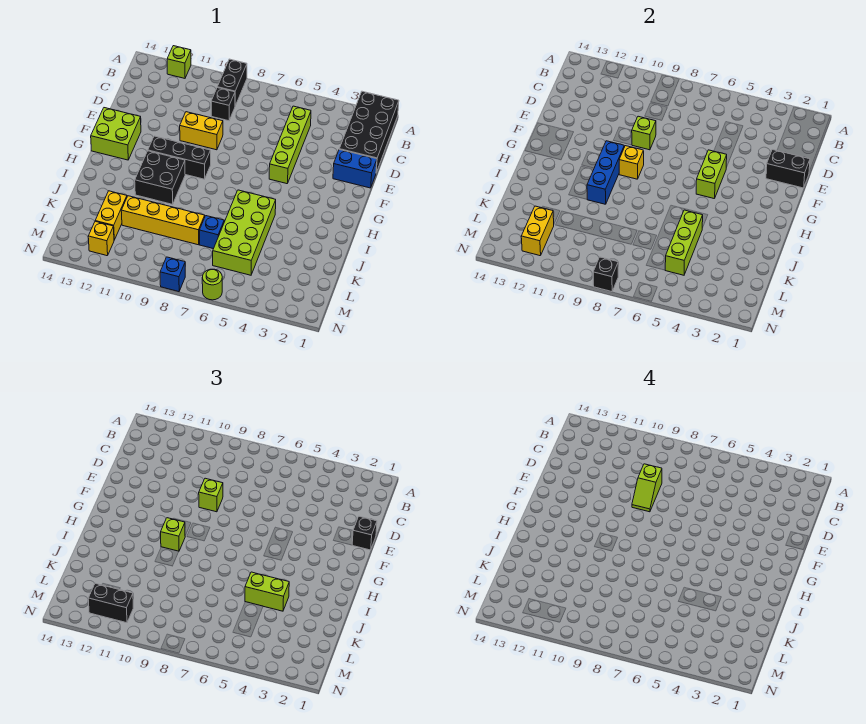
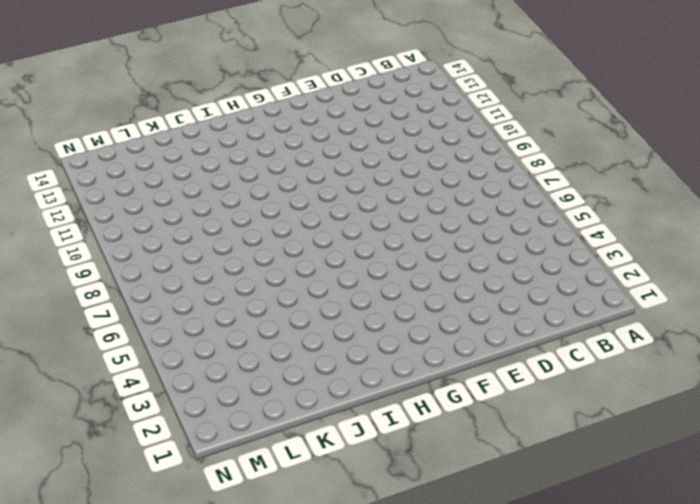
none -> black 2x4 brick [339,91,399,172]
none -> black 1x2 brick [217,59,247,106]
none -> lime 1x1 brick [167,46,191,78]
none -> lime 1x4 brick [269,106,311,184]

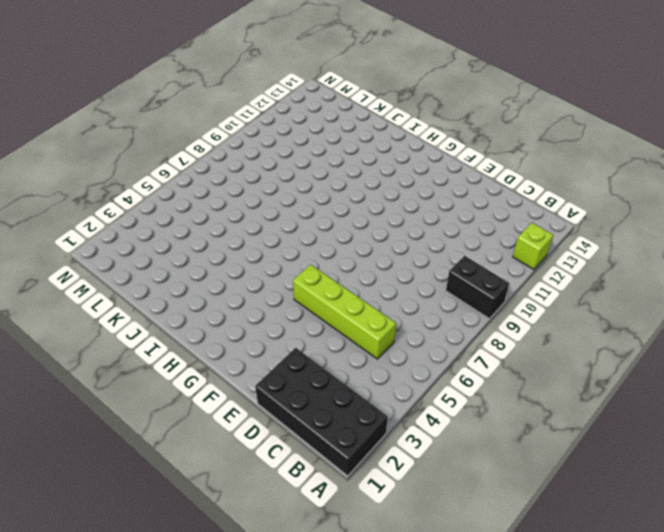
none -> black 1x1 brick [211,88,235,121]
none -> blue 1x2 brick [333,150,377,188]
none -> yellow 1x2 brick [180,112,223,150]
none -> lime 2x2 brick [91,108,141,160]

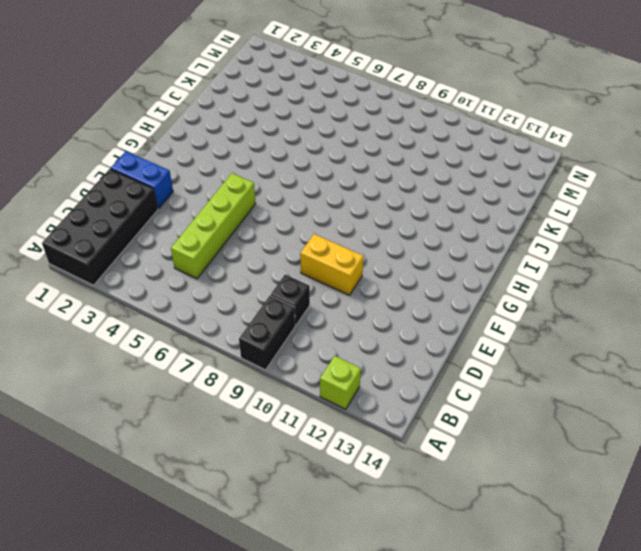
none -> lime 2x2 brick [91,108,141,160]
none -> black 1x3 brick [148,136,211,179]
none -> black 2x2 brick [135,151,185,204]
none -> lime 2x4 brick [213,190,276,275]

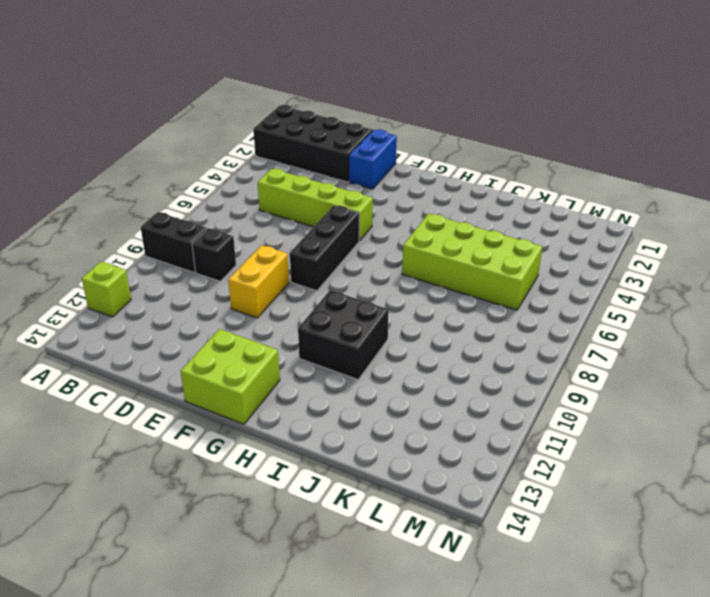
black 1x3 brick [290,205,359,291] -> black 1x3 brick moved to [148,136,211,179]
none -> blue 1x1 brick [200,216,224,249]
none -> yellow 1x4 brick [121,196,205,245]
none -> yellow 1x2 brick [95,191,127,240]
none -> yellow 1x1 brick [88,221,114,256]

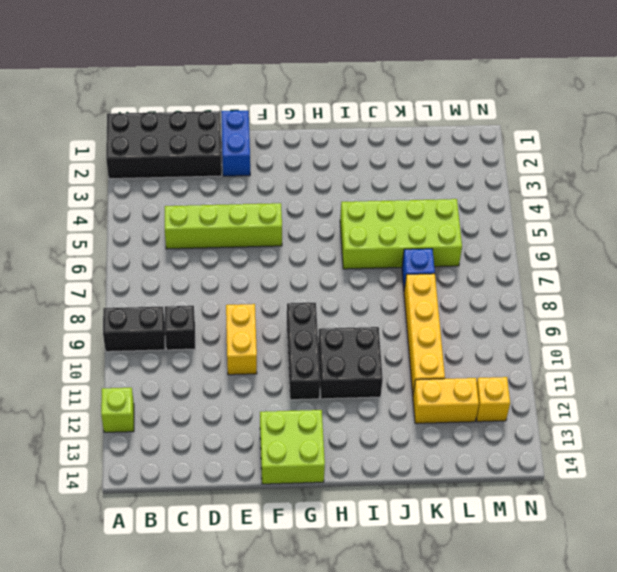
none -> lime 1x1 round brick [202,269,222,300]
none -> blue 1x1 brick [160,257,185,292]
none -> black 1x2 brick [766,150,810,188]
none -> lime 1x1 brick [632,116,656,150]

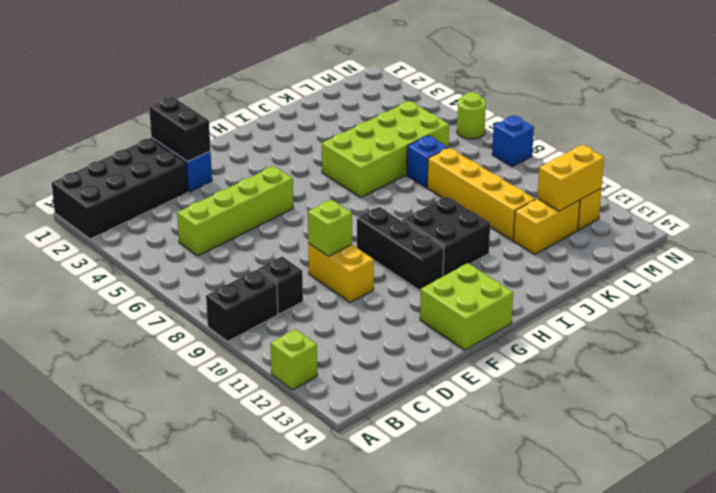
none -> lime 1x2 brick [696,150,727,199]
none -> yellow 1x1 brick [619,146,644,179]
none -> blue 1x3 brick [587,141,624,204]
none -> lime 1x3 brick [665,210,703,275]

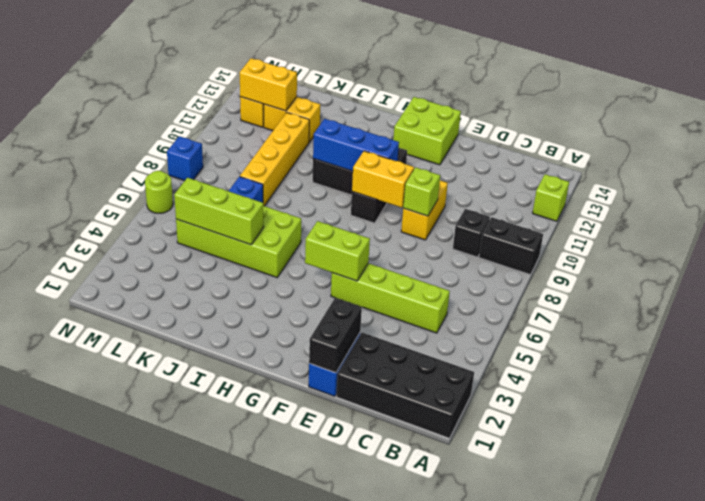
yellow 1x2 brick [352,151,414,208] -> yellow 1x1 brick [619,146,644,179]
none -> black 1x1 brick [593,257,618,292]
none -> black 1x1 brick [352,516,377,550]
none -> lime 1x1 brick [199,478,223,512]
none -> lime 1x1 brick [161,518,185,551]

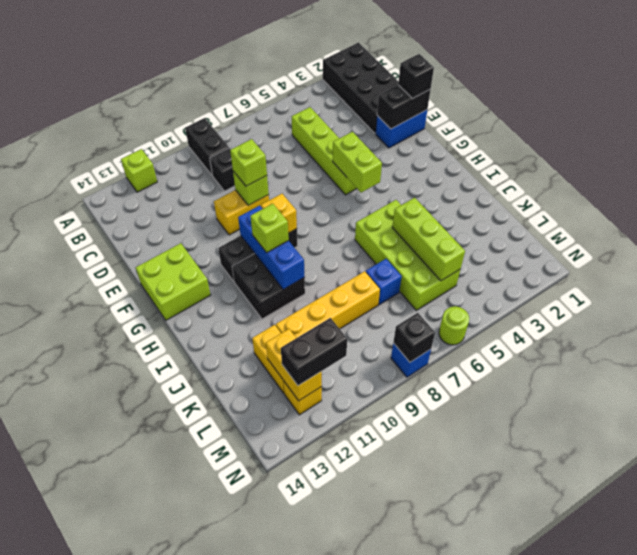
none -> lime 1x2 brick [245,572,289,611]
none -> lime 1x2 slope [632,464,662,512]

